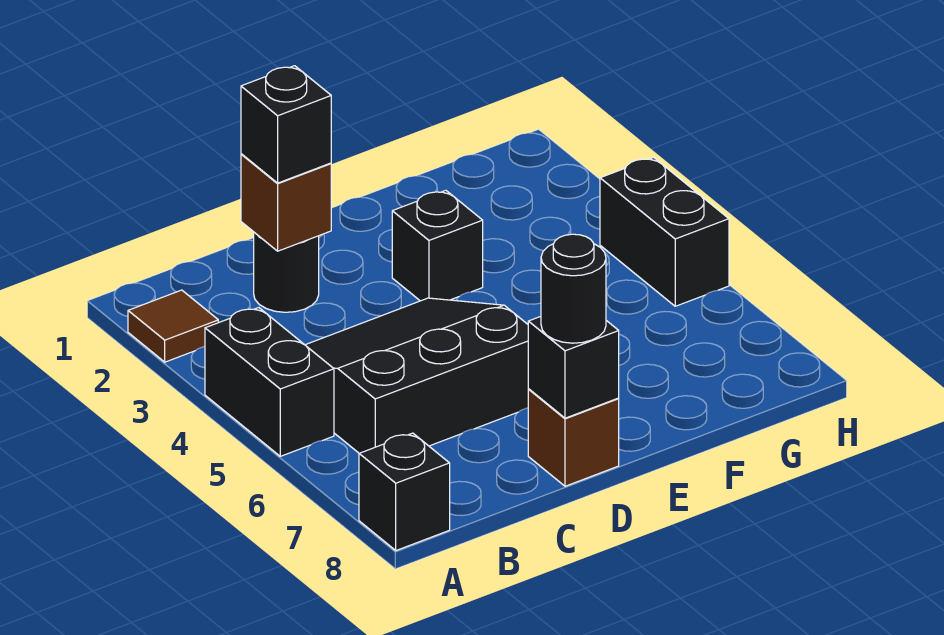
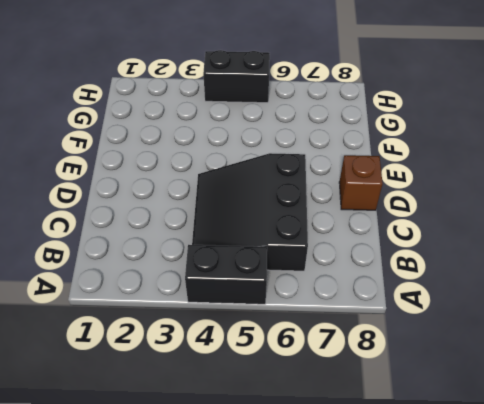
none -> brown 1x1 tile [128,290,218,362]
none -> black 1x1 brick [359,433,450,551]
none -> black 1x1 round brick [254,233,319,312]

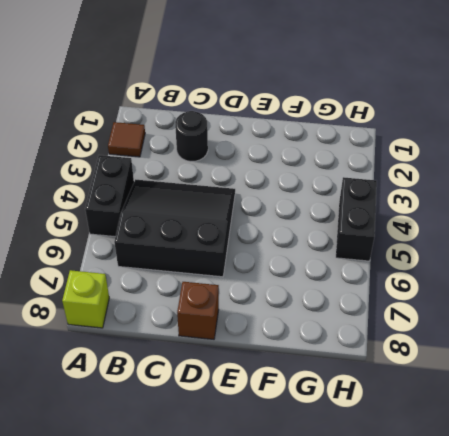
lime 1x1 brick [62,270,109,328] -> black 1x1 brick [359,433,450,551]
none -> black 1x1 brick [392,190,483,301]
none -> brown 1x1 brick [241,154,331,251]
none -> black 1x1 brick [528,316,619,418]

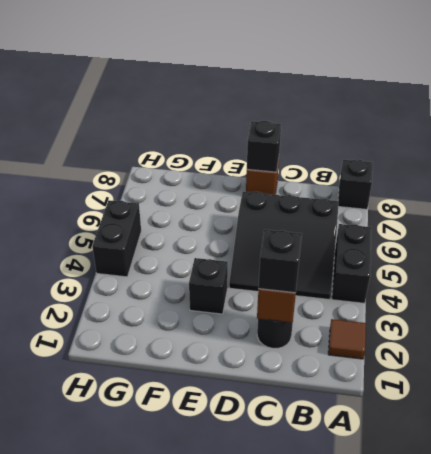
none -> black 1x1 round brick [541,234,606,343]

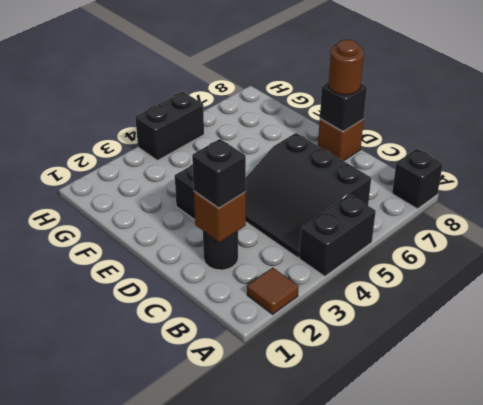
brown 1x1 round brick [329,40,364,95] -> black 1x1 round brick [541,234,606,343]

